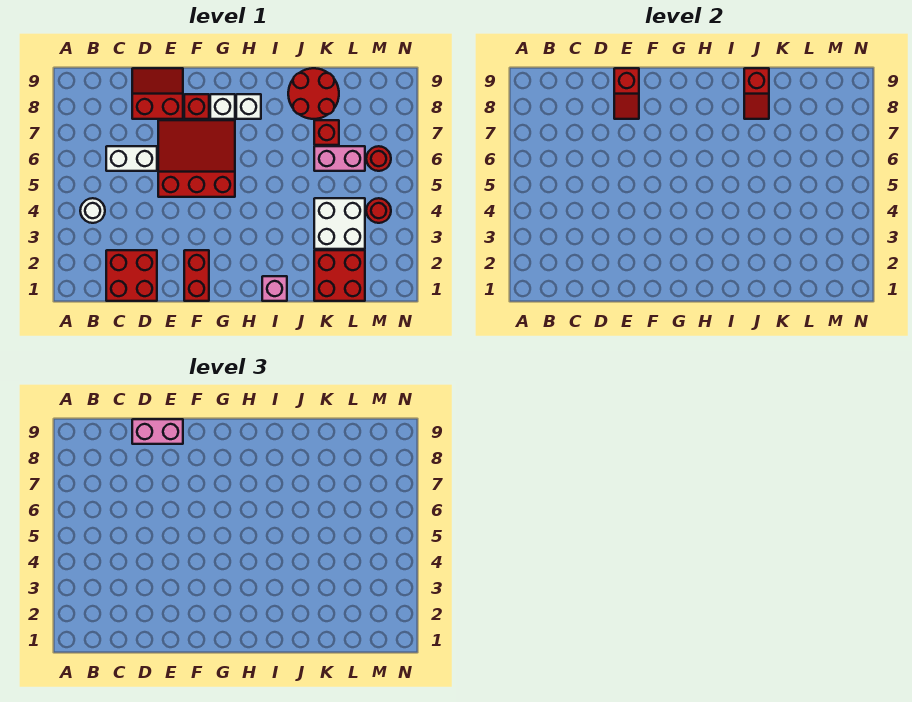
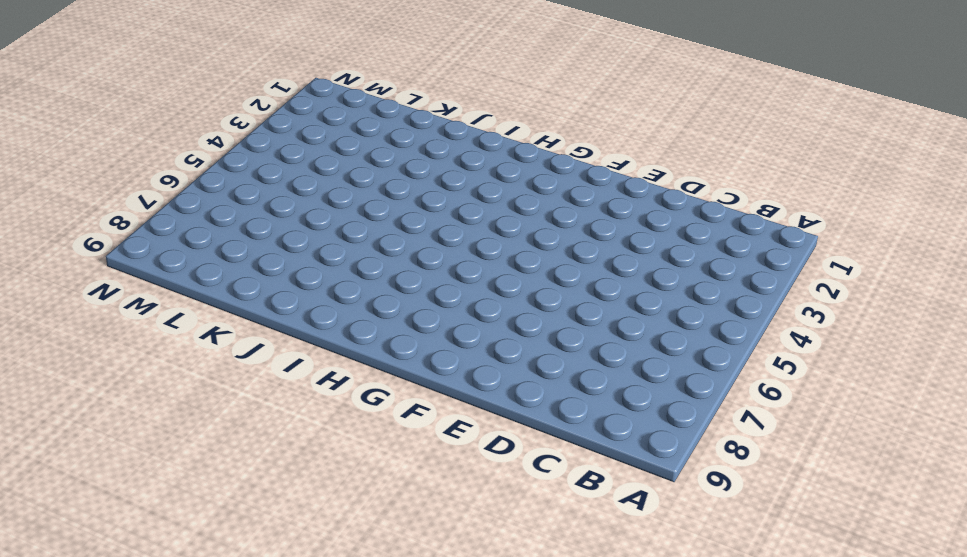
none -> white 1x1 round brick [80,198,105,223]
none -> red 2x2 brick [106,250,157,301]
none -> white 1x2 brick [106,146,157,171]

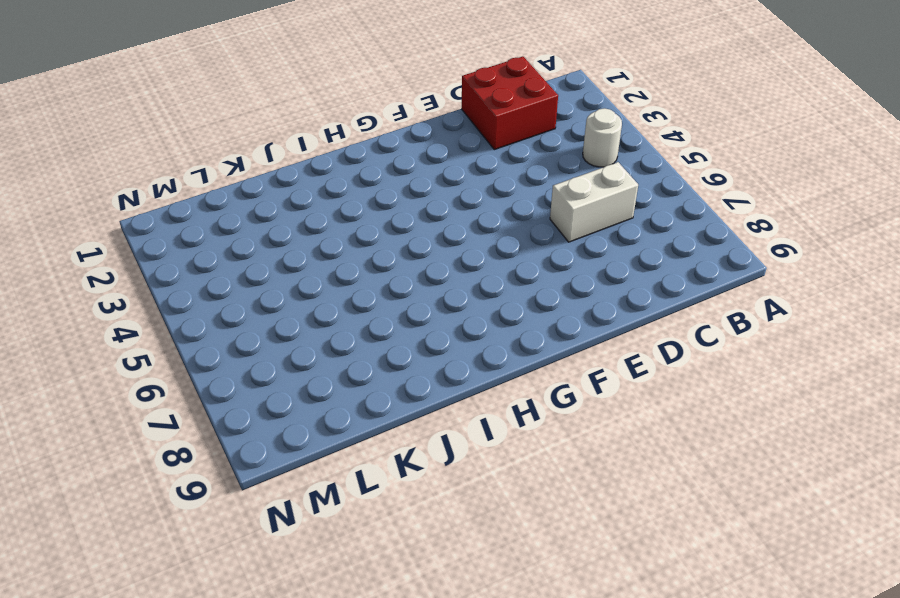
none -> red 2x2 slope [132,68,183,119]
none -> red 3x3 slope [158,120,235,197]
none -> red 1x2 brick [184,250,209,301]

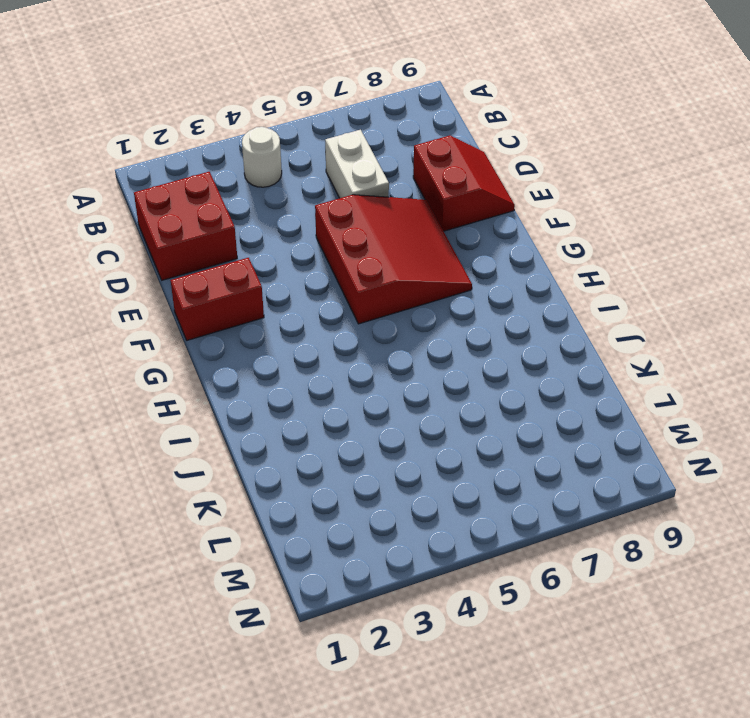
none -> red 1x1 brick [184,94,209,119]
none -> white 1x1 brick [210,94,235,119]
none -> white 1x1 brick [236,94,261,119]

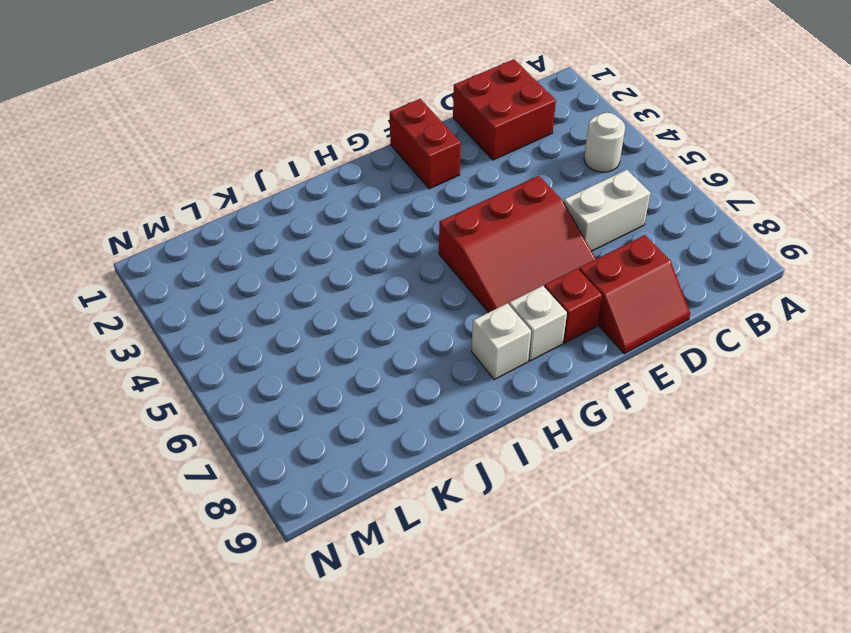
none -> pink 1x1 brick [262,276,287,301]
none -> red 2x2 round brick [288,68,339,119]
none -> red 2x2 brick [314,250,365,301]

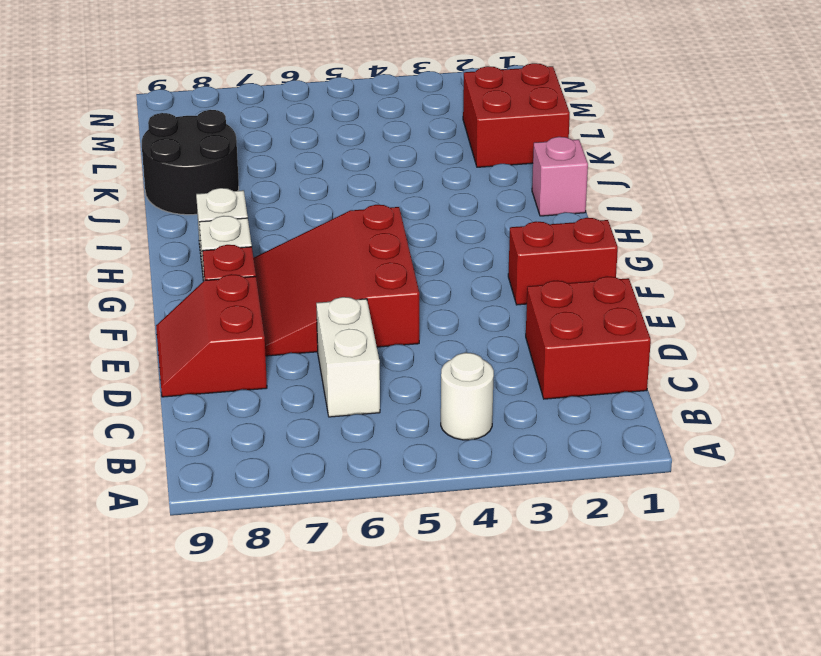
black 2x2 round brick [142,110,239,215] -> red 2x2 round brick [288,68,339,119]
none -> white 2x2 brick [314,198,365,249]
none -> pink 1x2 brick [314,146,365,171]
none -> red 1x1 brick [314,120,339,145]

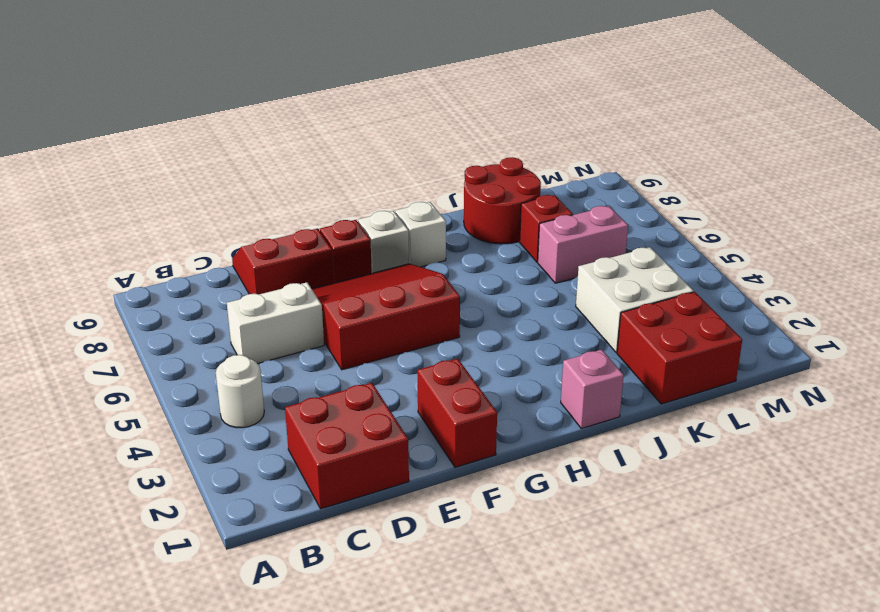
none -> red 1x1 round brick [366,198,391,223]
none -> red 1x1 round brick [366,146,391,171]
none -> red 1x2 slope [614,68,639,119]

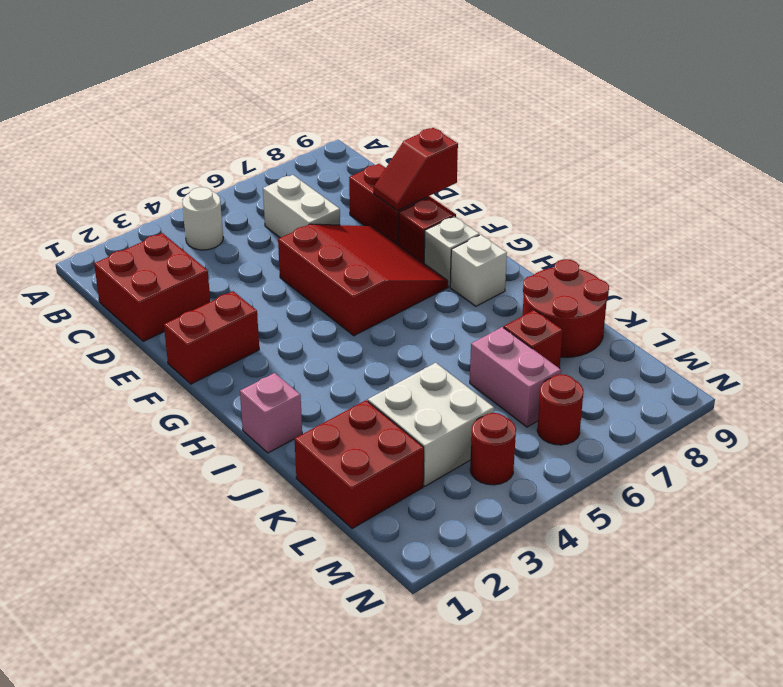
none -> red 1x2 slope [744,68,769,119]
none -> pink 1x2 brick [132,419,183,444]

